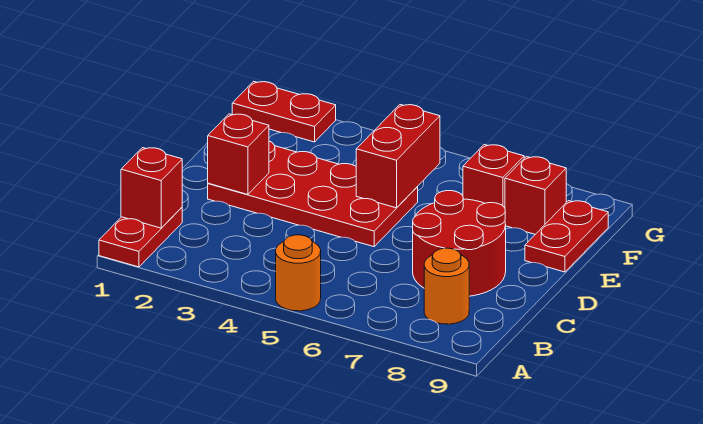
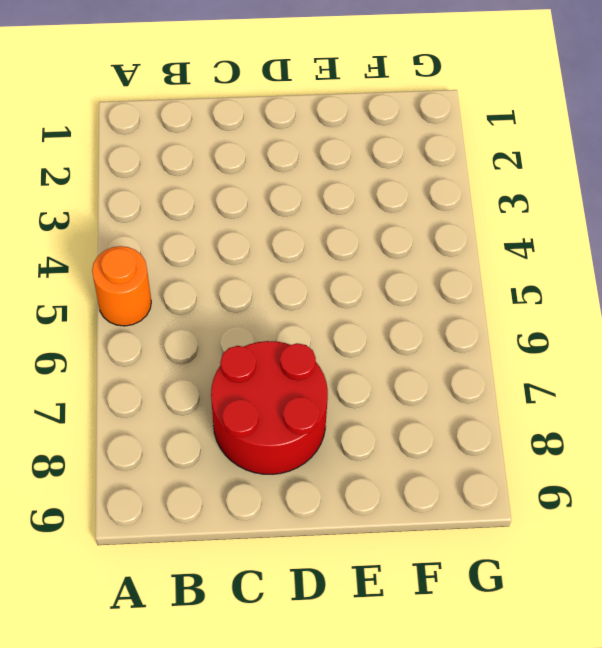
none -> red 1x2 plate [99,207,182,267]
none -> orange 1x1 round brick [424,248,469,324]
none -> red 2x4 plate [208,141,418,247]

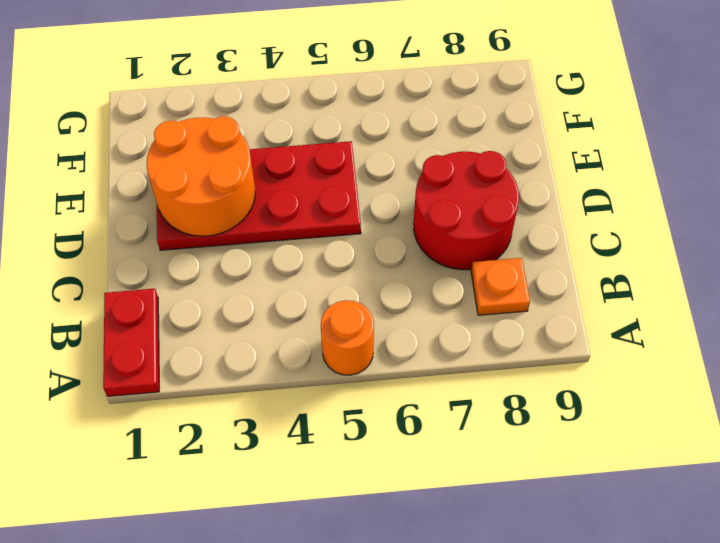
orange 1x1 plate [471,258,530,315] -> orange 1x1 round brick [424,248,469,324]
orange 2x2 round brick [147,116,255,236] -> red 1x1 brick [208,114,269,195]
none -> red 1x2 plate [525,201,608,272]
none -> red 1x1 brick [463,145,524,208]
none -> red 1x1 brick [505,157,566,234]

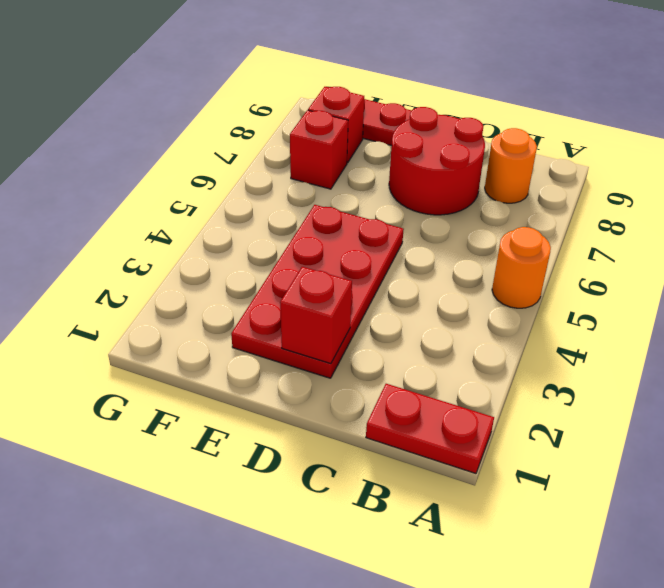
none -> red 1x2 plate [232,81,336,142]
none -> red 1x1 brick [121,148,182,228]
none -> red 1x2 brick [356,105,440,208]

